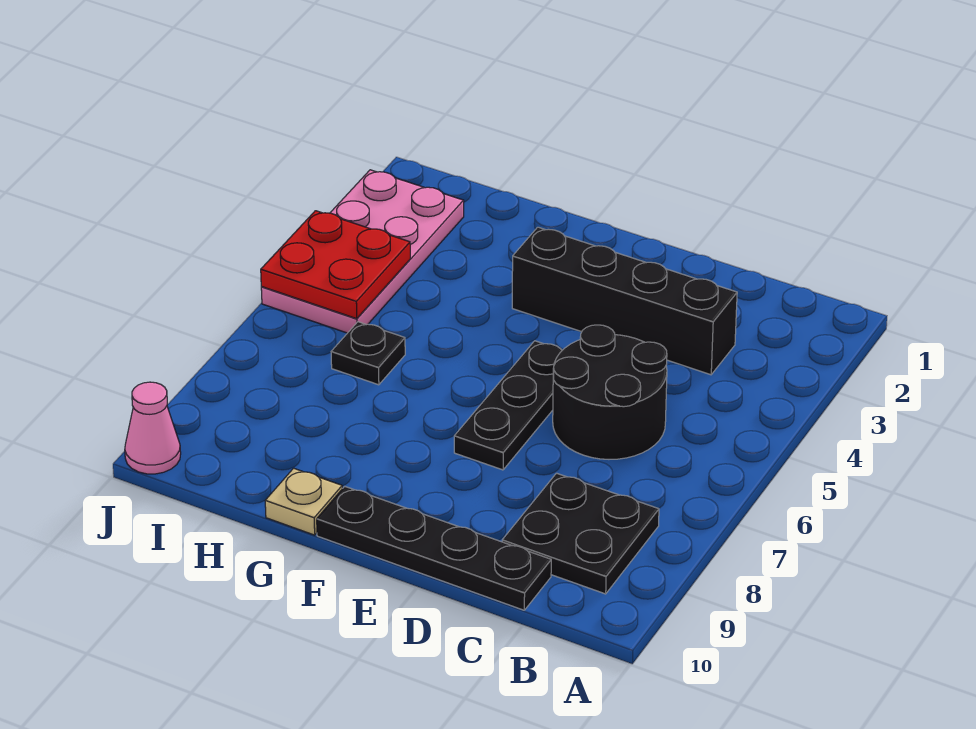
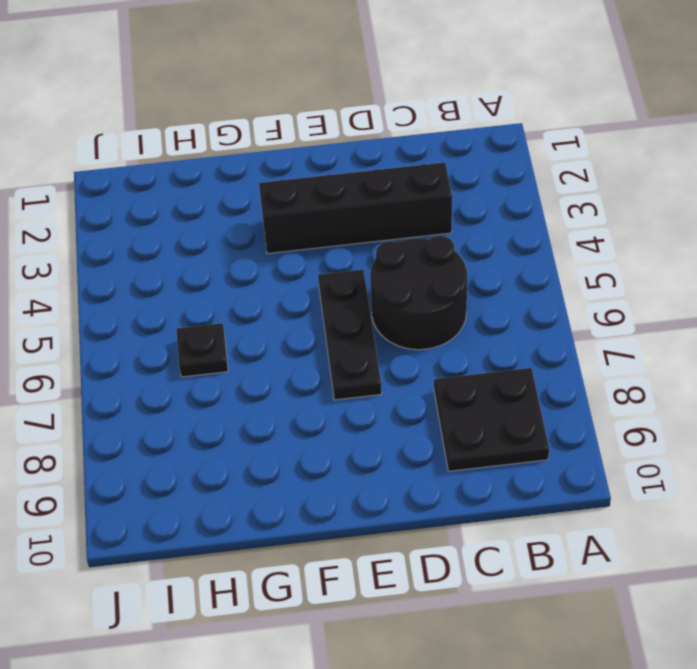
none -> black 1x4 plate [317,486,551,610]
none -> tan 1x1 plate [265,468,342,535]

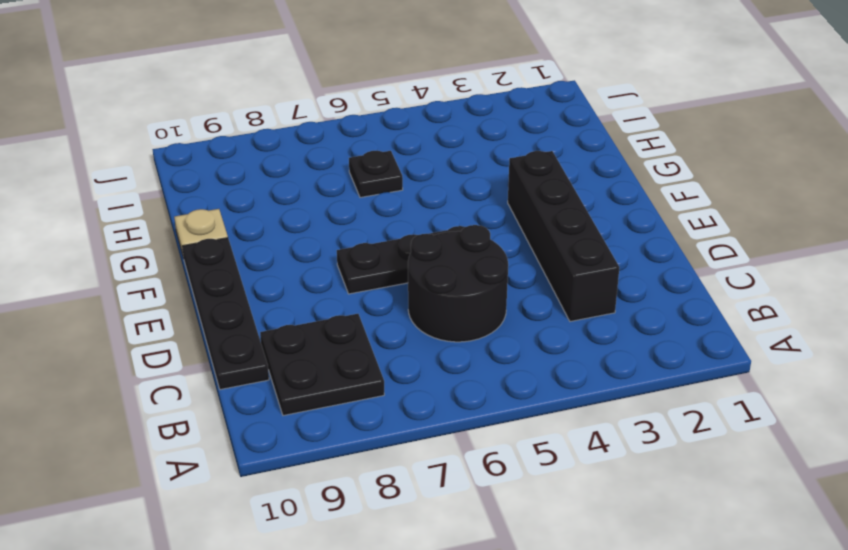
none -> pink 2x4 plate [261,170,464,333]
none -> pink 1x1 cone [125,382,181,474]

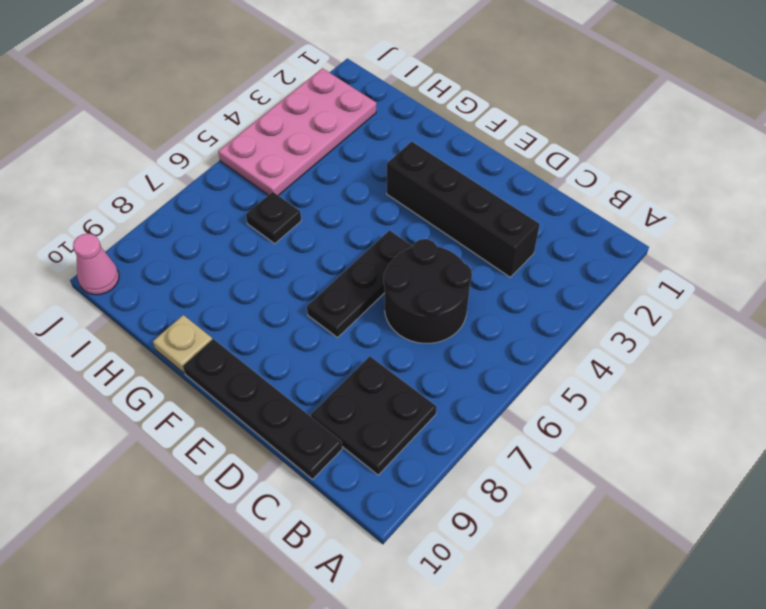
none -> red 2x2 plate [261,211,410,319]

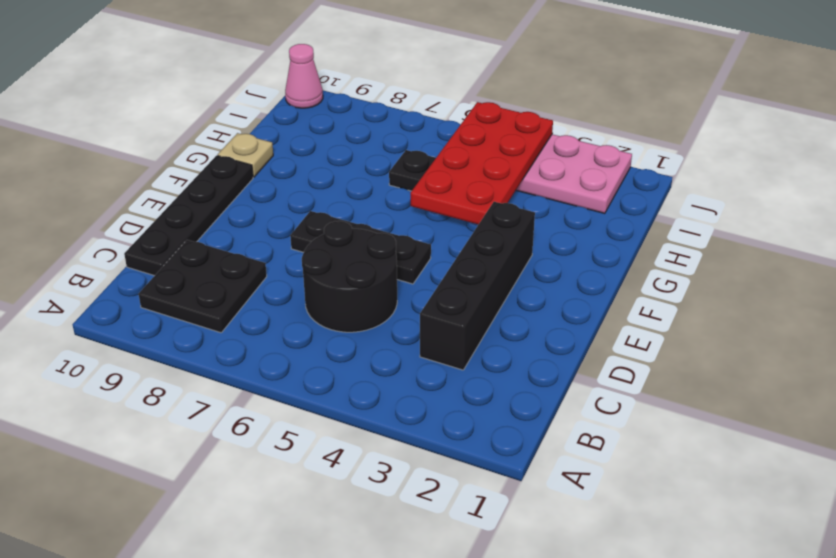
red 2x4 plate [411,102,553,224] -> red 2x2 plate [261,211,410,319]

